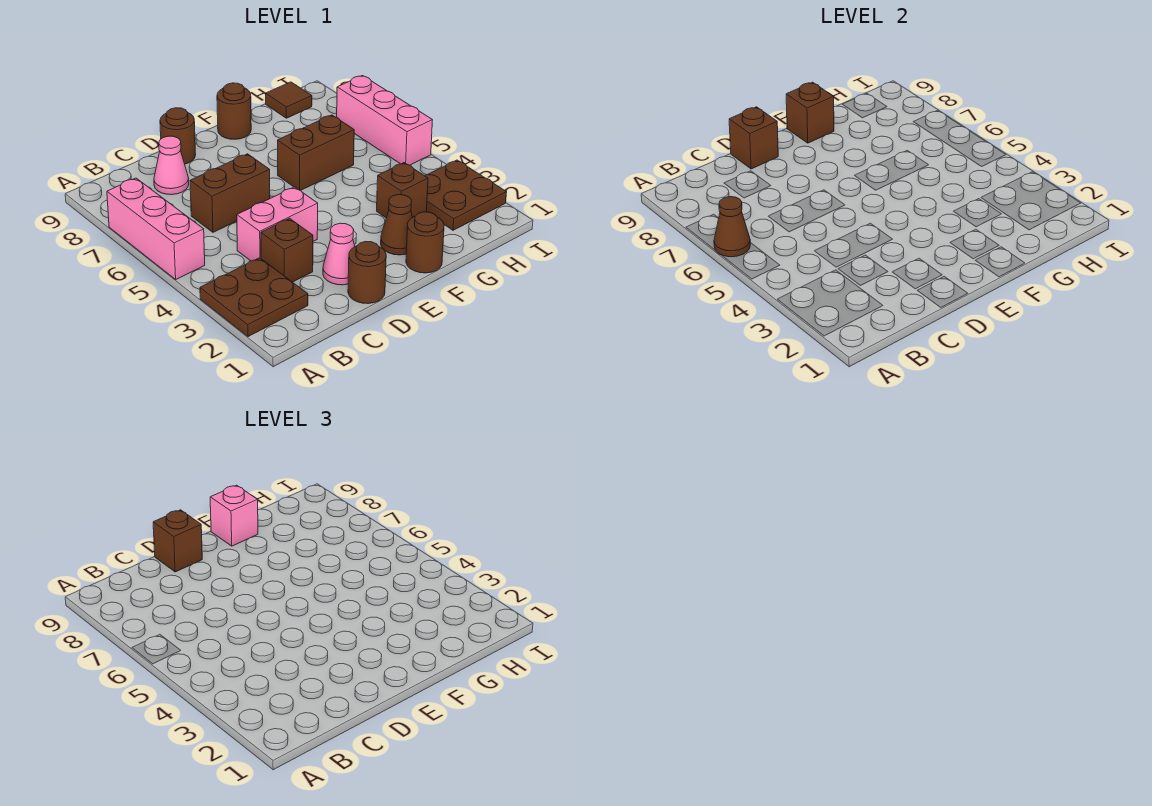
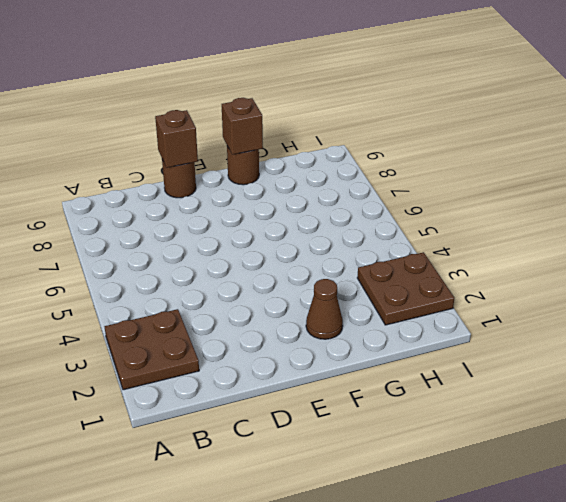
none -> pink 1x3 brick [107,178,205,279]
none -> brown 1x1 brick [261,218,313,282]
none -> pink 1x2 brick [237,187,318,261]

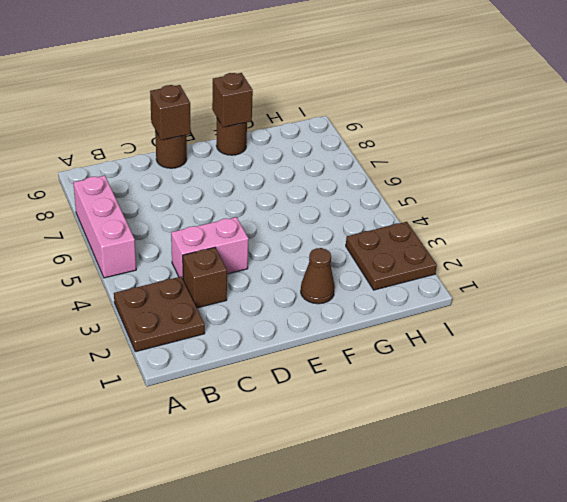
none -> brown 1x2 brick [190,154,270,232]
none -> pink 1x1 cone [154,136,189,195]
none -> brown 1x1 round brick [348,242,386,304]

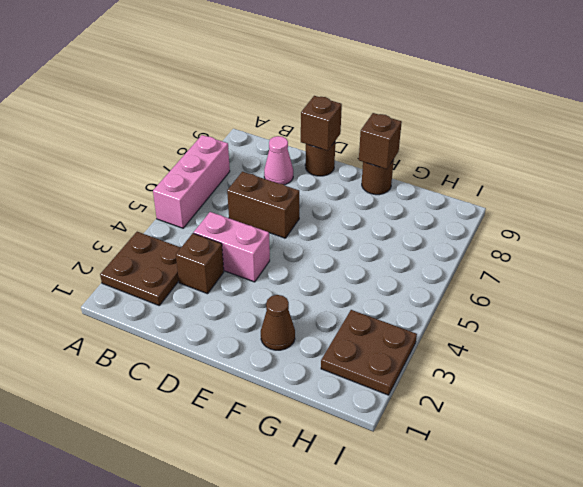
none -> brown 1x1 round brick [348,242,386,304]
none -> pink 1x1 cone [323,223,355,285]
none -> brown 1x1 round brick [406,212,444,273]

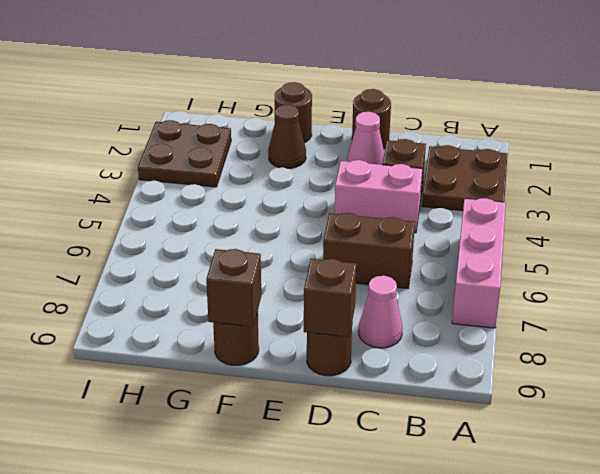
none -> brown 1x2 brick [278,115,354,191]
none -> brown 1x1 brick [377,163,428,218]
none -> brown 1x1 tile [266,82,312,118]

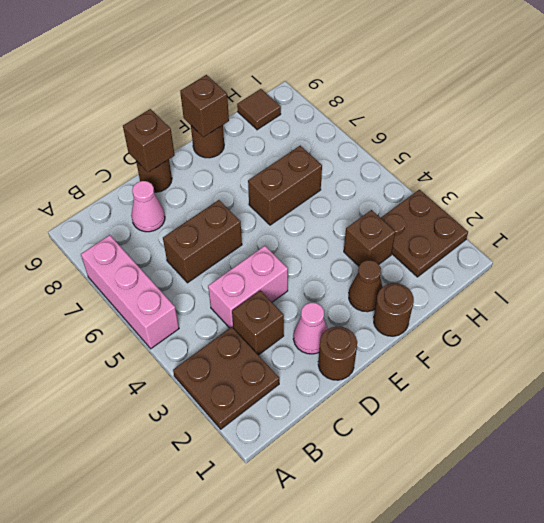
none -> pink 1x3 brick [337,76,432,165]
none -> brown 1x1 cone [714,197,750,257]
none -> brown 1x1 brick [153,510,202,572]

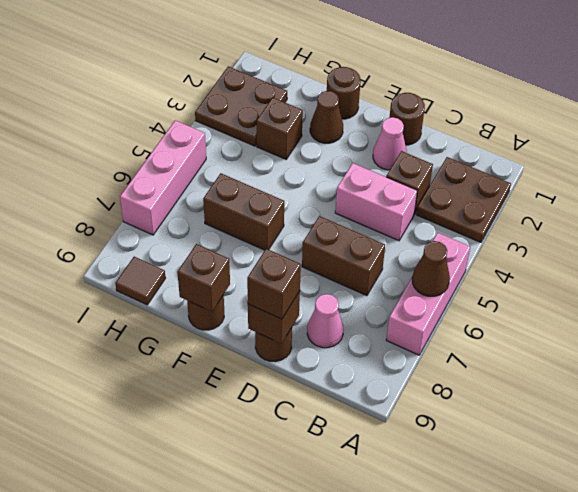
none -> pink 1x1 brick [210,485,258,546]

